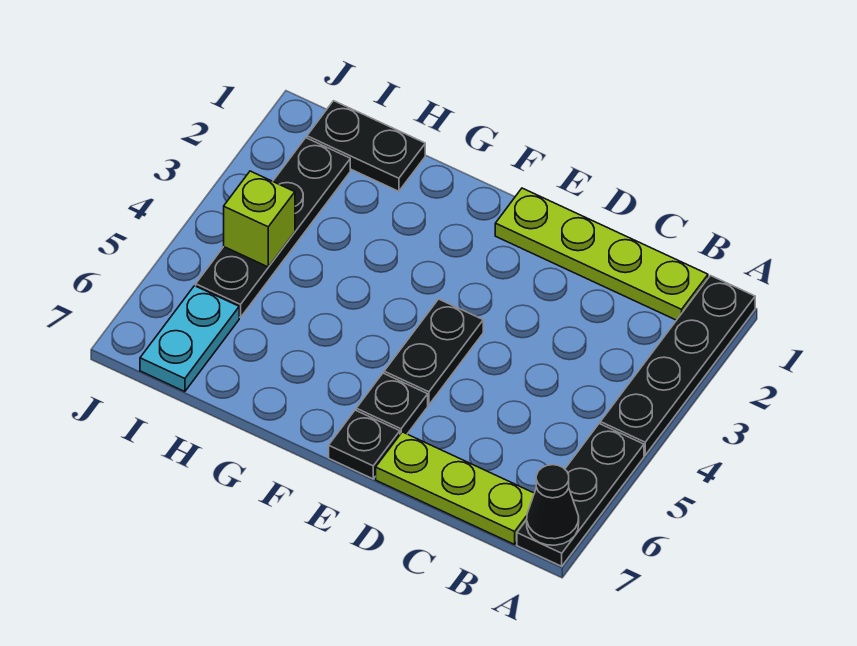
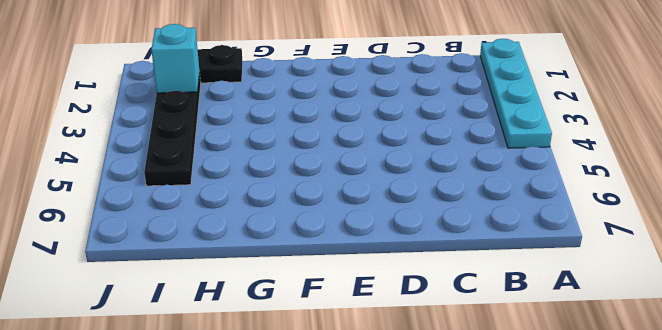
cyan 1x4 plate [480,39,552,148] -> black 1x4 plate [600,276,755,455]
cyan 1x1 brick [151,24,199,93] -> none
none -> black 1x3 plate [517,424,644,566]
none -> lime 1x4 plate [495,188,708,320]
none -> lime 1x3 plate [376,432,534,544]

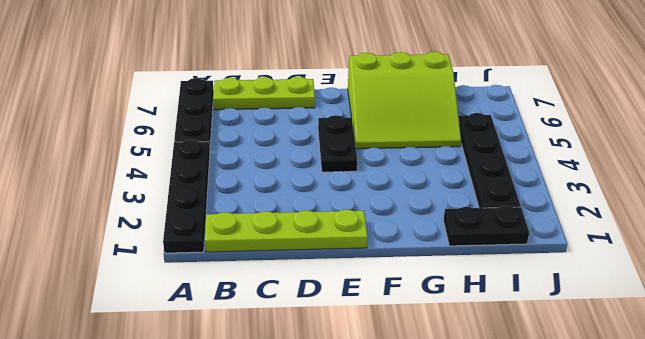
lime 3x3 slope [348,52,461,149] -> none
none -> black 1x1 plate [356,373,428,434]
none -> black 1x1 plate [329,410,400,479]
none -> cyan 1x2 plate [140,286,239,392]

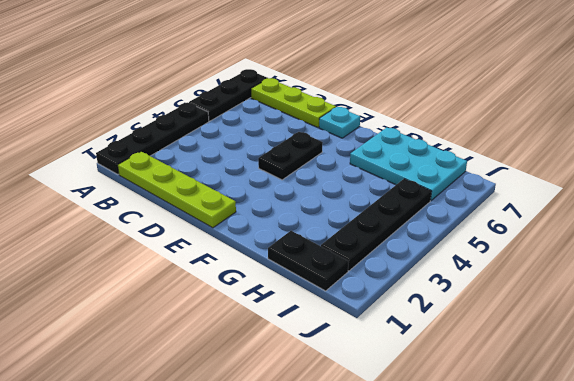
cyan 1x1 plate [319,107,360,138] -> black 1x1 plate [329,410,400,479]
cyan 2x3 plate [350,128,467,201] -> cyan 1x2 plate [140,286,239,392]
none -> black 1x1 plate [356,373,428,434]
none -> black 1x1 cone [527,465,579,545]
none -> lime 1x1 brick [224,171,295,267]

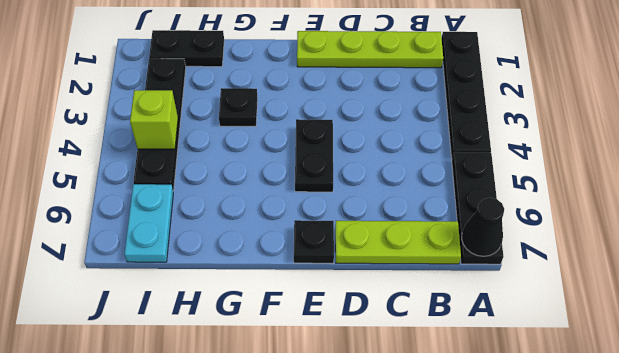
black 1x1 plate [219,88,258,126] -> black 1x1 plate moved to [356,373,428,434]

